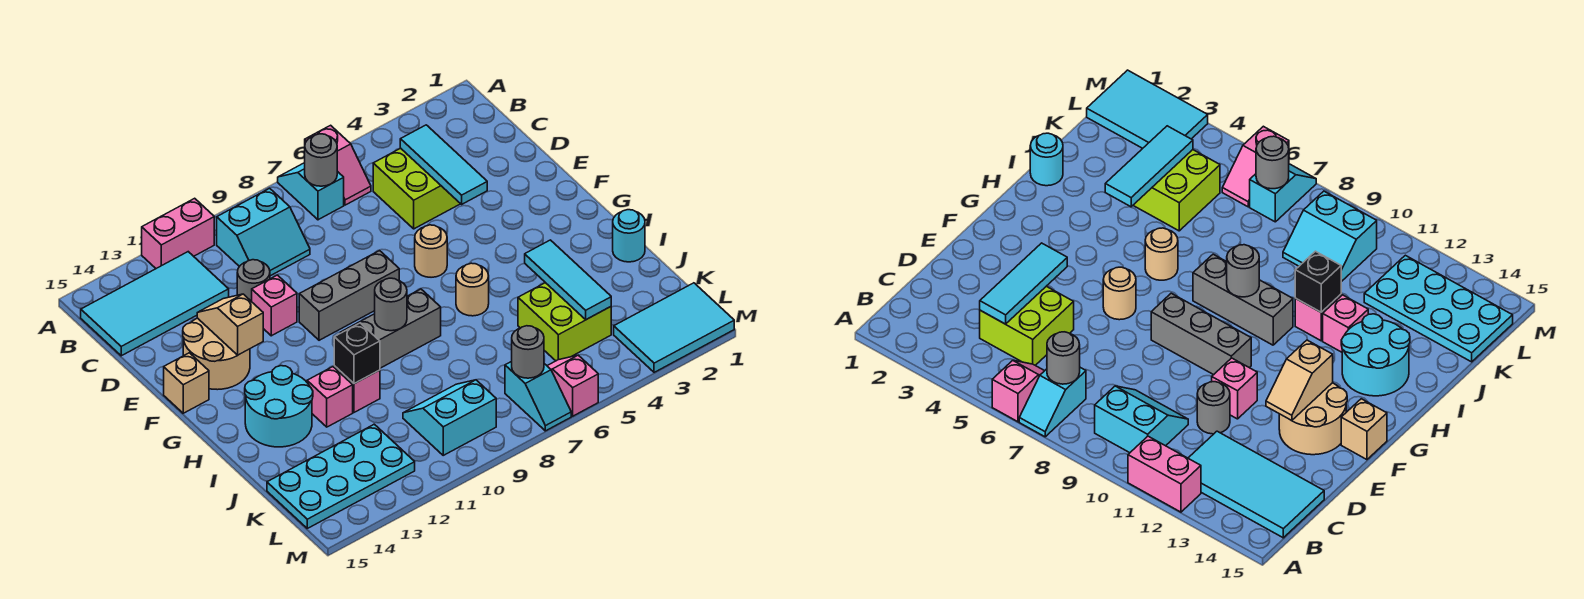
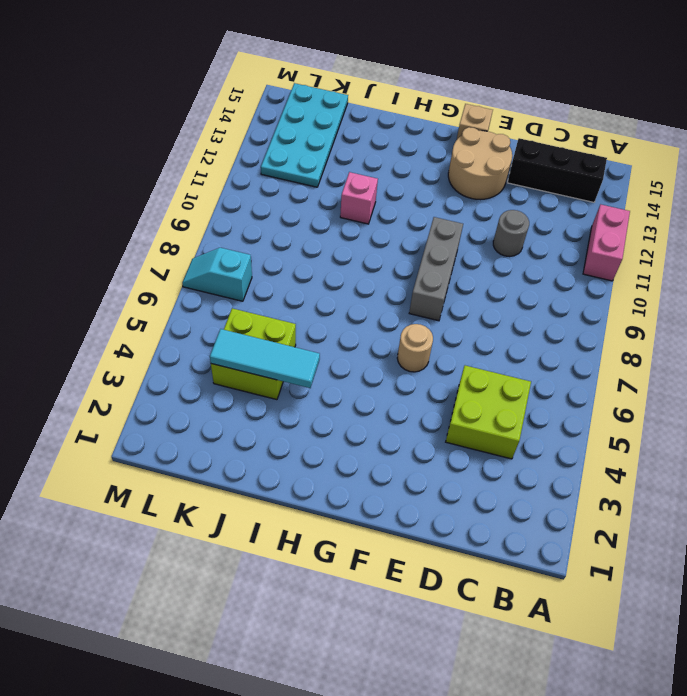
black 1x3 brick [507,138,607,202] -> cyan 2x4 tile [81,252,229,356]
none -> pink 1x2 slope [305,125,371,205]
none -> cyan 1x2 slope [278,163,344,220]
none -> cyan 2x2 slope [217,188,310,276]
none -> pink 1x1 brick [252,275,297,336]

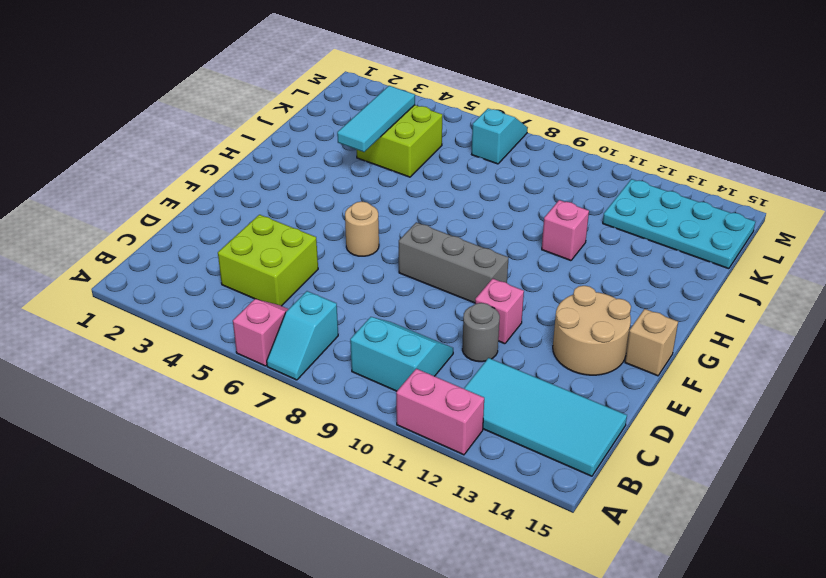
none -> tan 1x1 round brick [456,263,489,316]
none -> grey 1x3 brick [341,289,441,368]
none -> cyan 2x2 round brick [245,366,313,447]
none -> cyan 1x1 round brick [613,210,645,262]

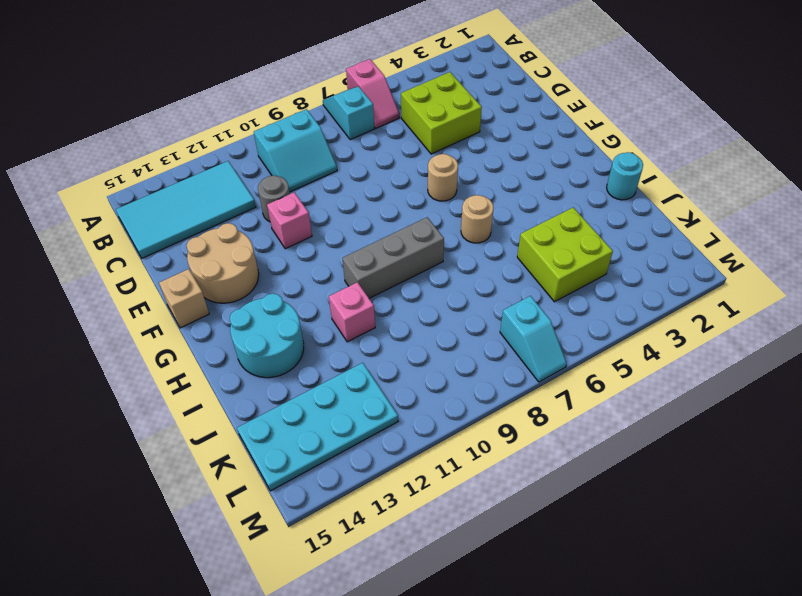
none -> pink 1x2 brick [142,198,214,268]
none -> grey 1x3 brick [299,251,399,340]
none -> pink 1x1 brick [307,367,353,427]
none -> cyan 2x2 slope [403,380,496,455]

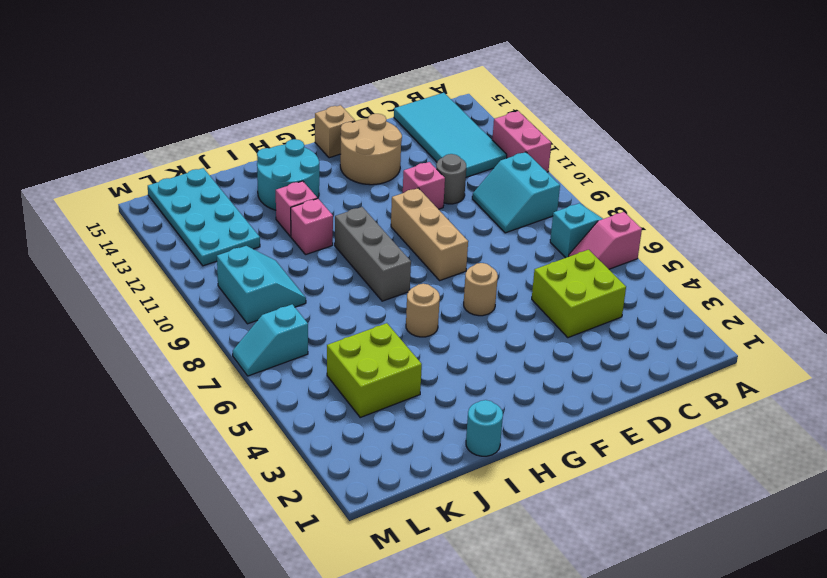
tan 1x3 brick [391,188,468,280] -> grey 1x3 brick [299,251,399,340]
none -> cyan 2x3 tile [614,283,734,372]
none -> pink 1x2 slope [548,355,598,416]
none -> grey 1x1 round brick [305,134,337,186]
none -> cyan 1x3 tile [400,125,487,204]

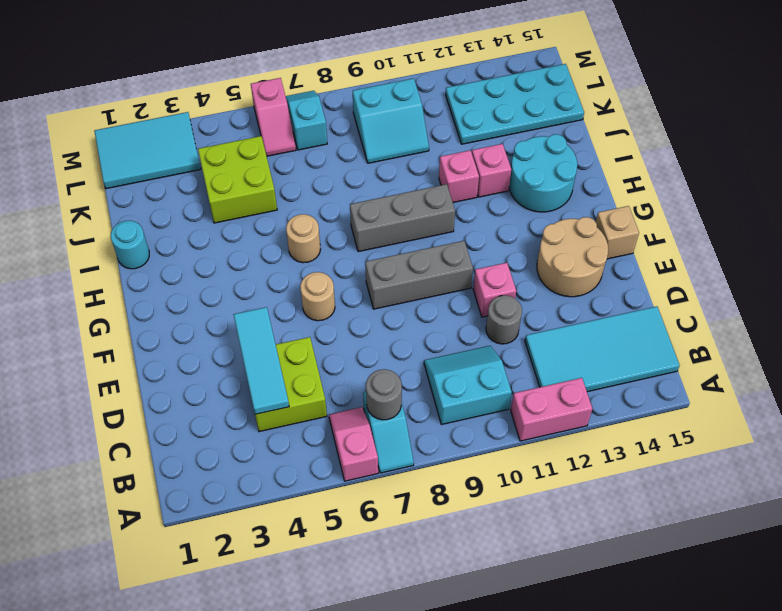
none -> tan 1x2 slope [197,294,263,355]
none -> grey 1x1 round brick [375,278,407,331]
none -> cyan 1x3 tile [525,240,611,320]
none -> black 1x1 brick [334,323,380,384]

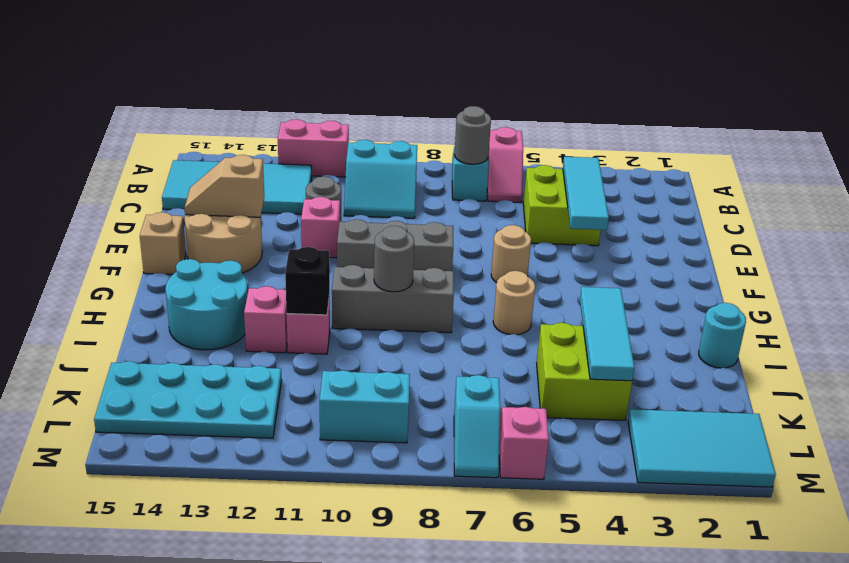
tan 1x2 slope [185,155,264,217] -> tan 1x2 slope turned to [197,294,263,355]
none -> grey 1x1 round brick [512,326,544,378]

